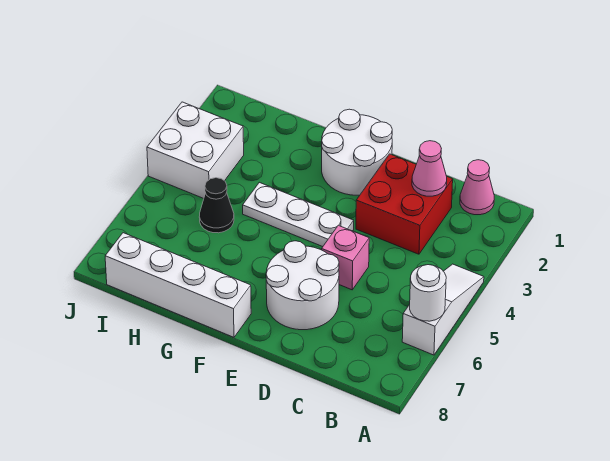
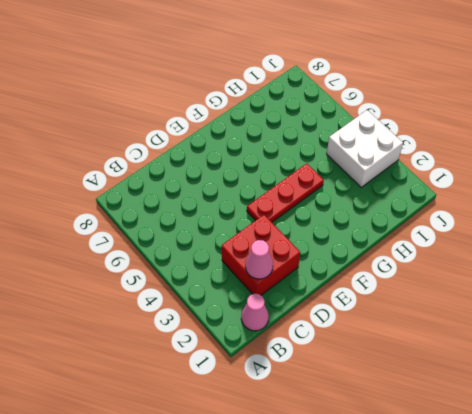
red 1x3 plate [247,164,324,222] -> white 1x3 plate [243,182,354,247]
none -> white 1x3 slope [402,264,484,355]
none -> pink 1x1 brick [322,225,369,290]
none -> white 2x2 round brick [266,241,339,330]

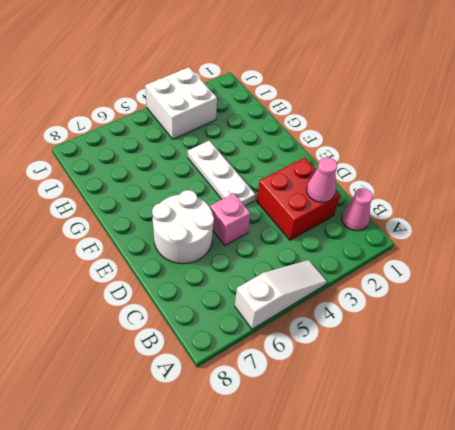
none -> white 2x2 round brick [322,109,392,195]
none -> white 1x4 brick [105,233,251,337]
none -> black 1x1 cone [199,178,234,233]

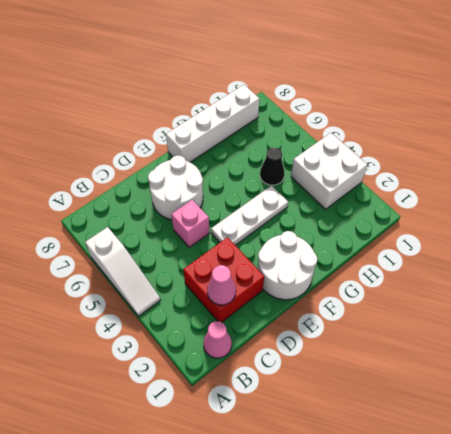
none -> white 1x1 round brick [410,265,446,321]

